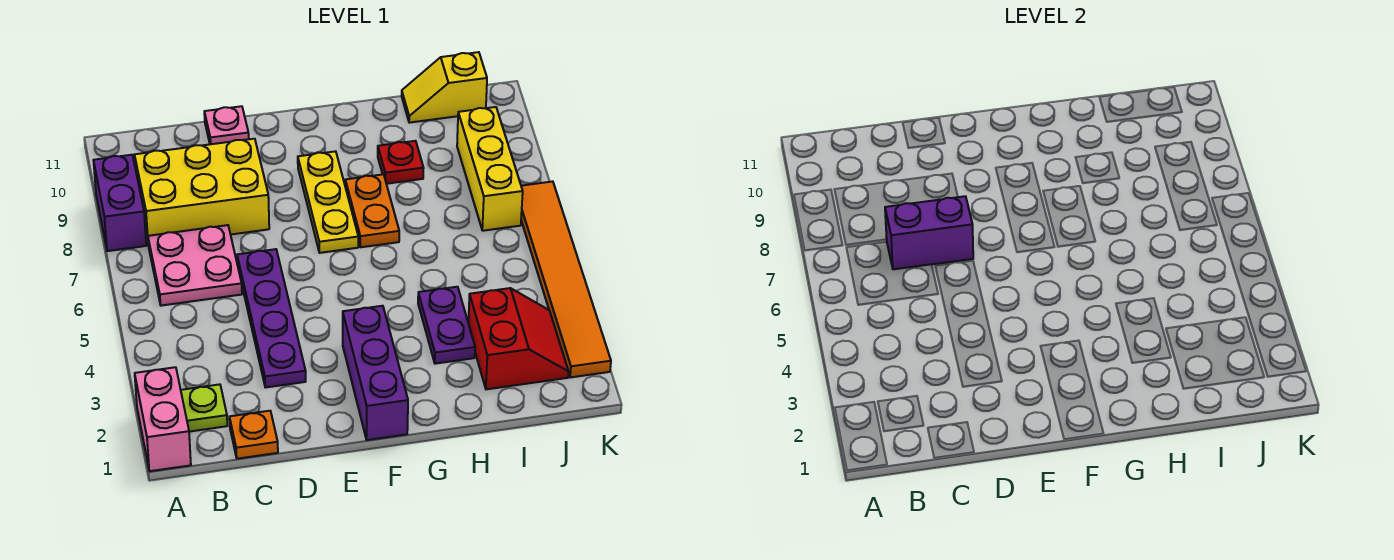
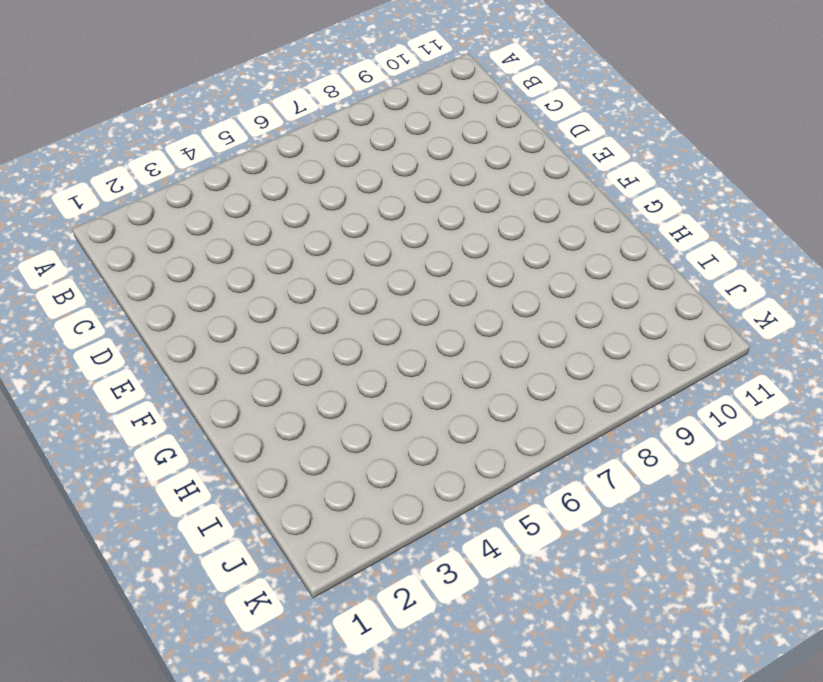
none -> pink 1x2 brick [135,367,191,471]
none -> purple 1x2 brick [93,155,146,251]
none -> lime 1x1 plate [181,384,227,432]

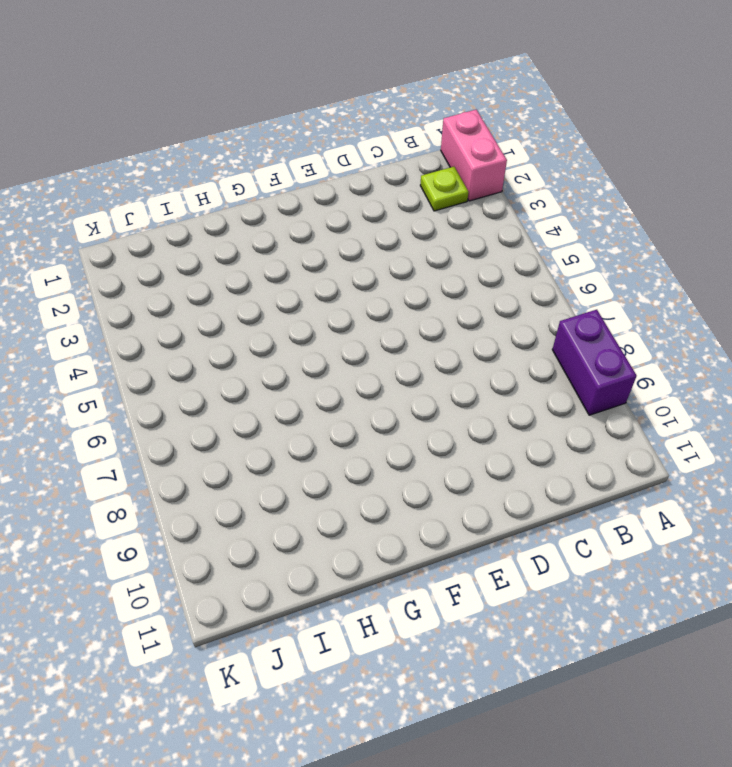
none -> pink 2x2 plate [148,225,242,306]
none -> yellow 2x3 brick [135,139,269,242]
none -> orange 1x1 plate [229,411,278,459]

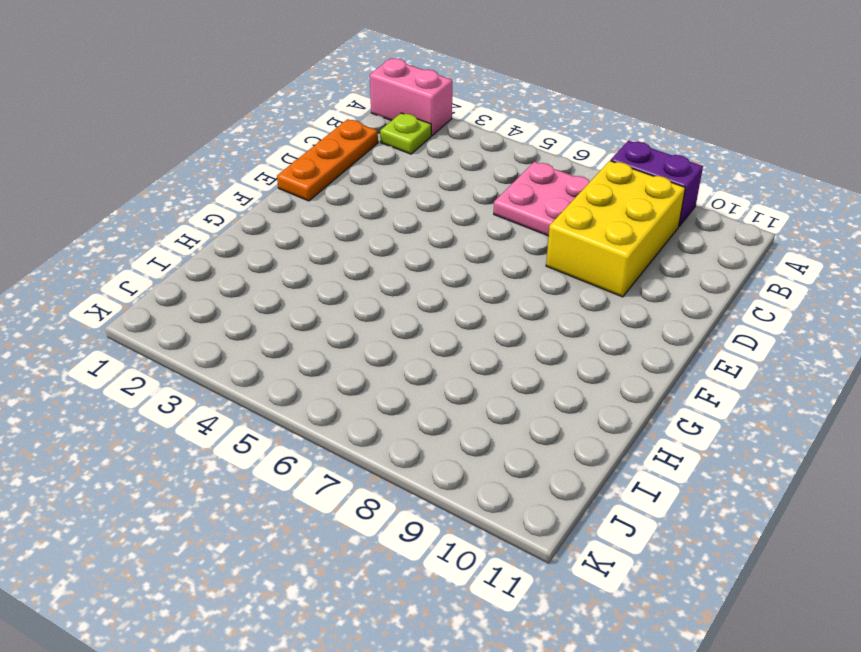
orange 1x3 plate [277,119,378,201] -> orange 1x1 plate [229,411,278,459]
none -> purple 1x4 plate [237,249,306,388]
none -> pink 1x1 plate [204,106,249,144]
none -> purple 1x3 brick [343,306,408,440]

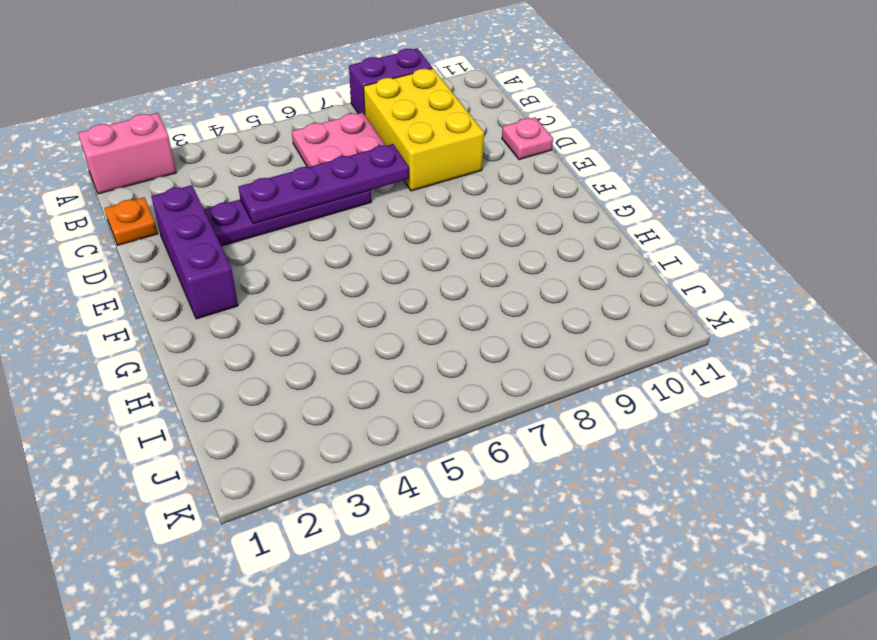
purple 1x3 brick [151,185,238,319] -> purple 1x3 brick turned to [343,306,408,440]
purple 1x4 plate [238,144,409,224] -> purple 1x2 brick [885,196,973,269]
none -> lime 1x1 plate [181,384,227,432]
none -> yellow 1x3 plate [298,151,358,253]
none -> orange 1x2 plate [345,174,399,247]

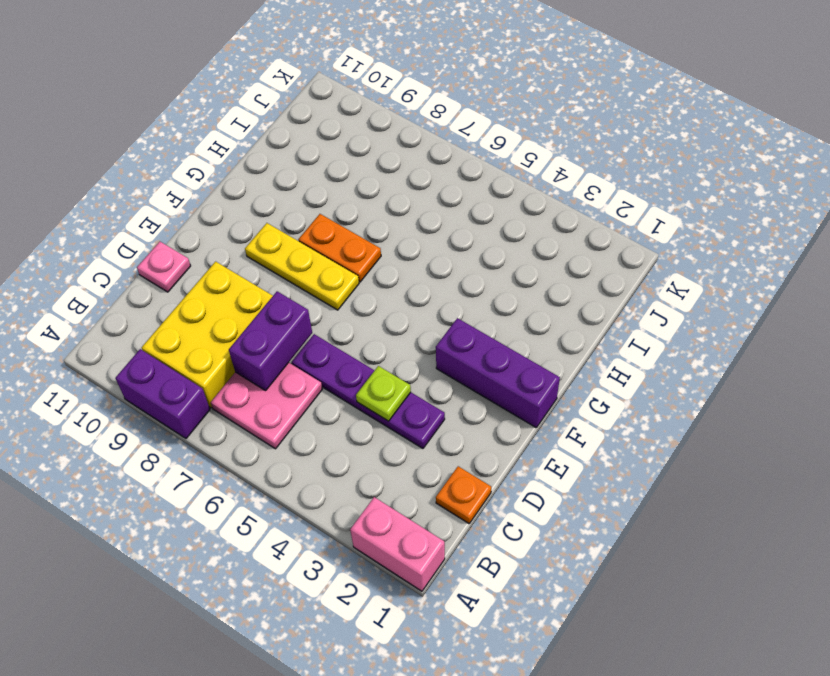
lime 1x1 plate [356,366,411,421] -> lime 1x1 plate moved to [181,384,227,432]
none -> purple 1x2 plate [418,287,475,364]
none -> red 1x1 plate [378,141,424,184]
none -> red 2x2 slope [468,288,569,389]

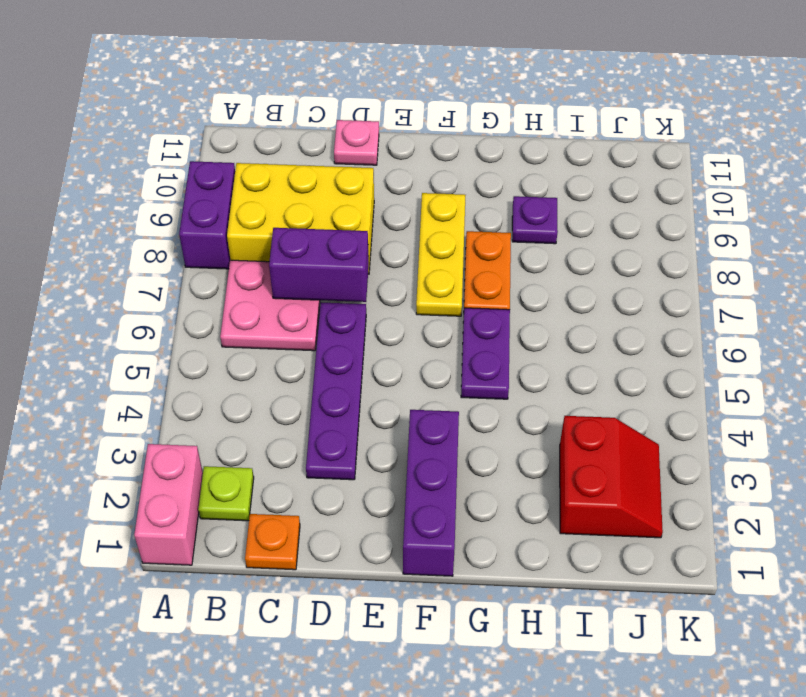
purple 1x2 plate [461,308,510,399] -> purple 1x2 plate moved to [418,287,475,364]
purple 1x1 plate [512,196,558,244] -> red 1x1 plate [378,141,424,184]
none -> yellow 1x2 slope [402,52,487,123]
none -> yellow 1x3 brick [457,107,523,231]
none -> orange 1x6 tile [521,181,611,377]

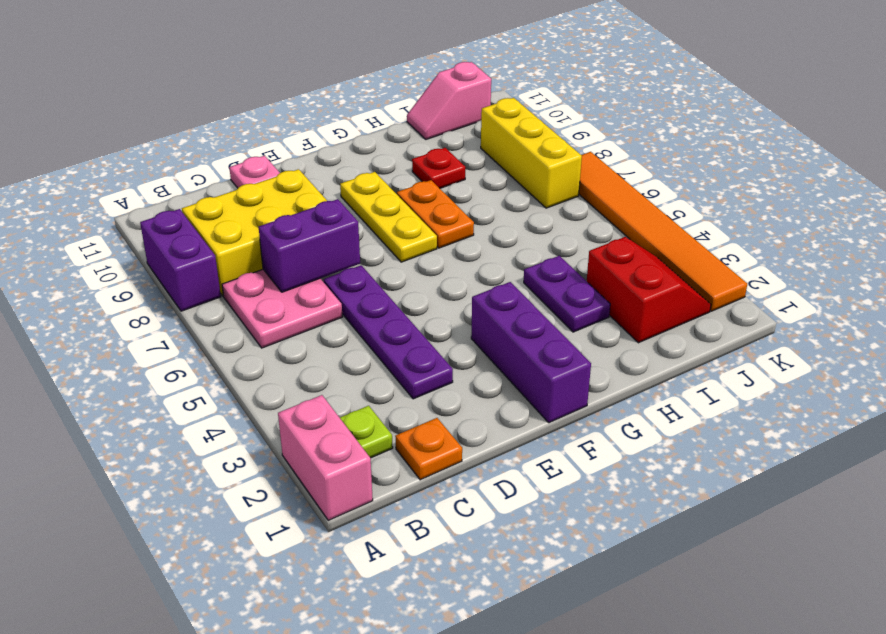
pink 1x2 slope [407,62,491,139] -> yellow 1x2 slope [402,52,487,123]

